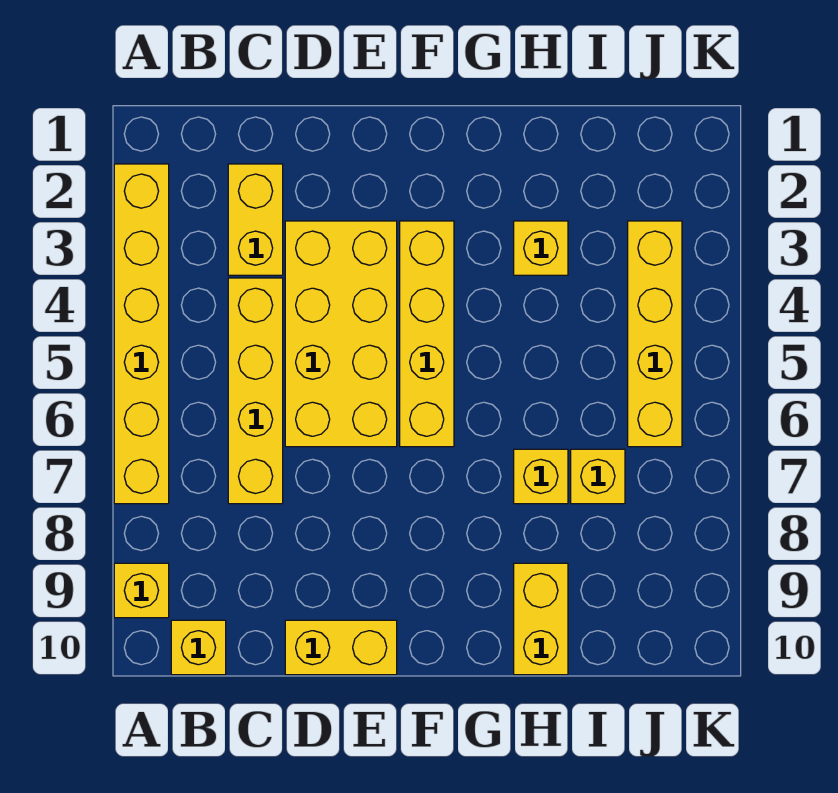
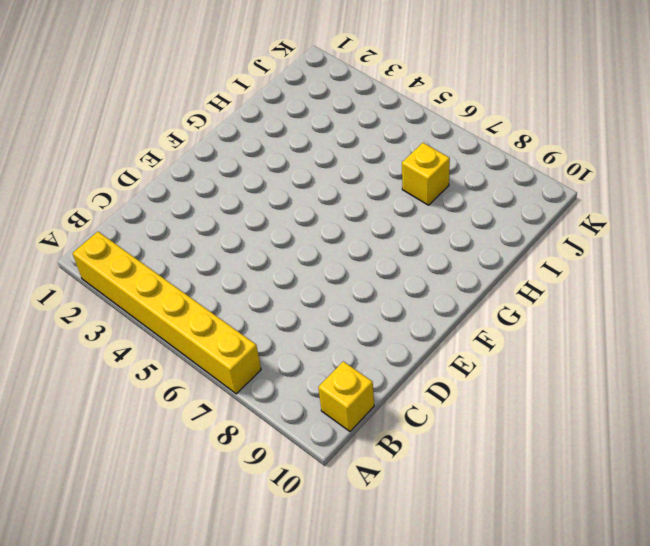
none -> yellow 1x1 brick [114,563,169,618]
none -> yellow 1x2 brick [228,164,283,275]
none -> yellow 1x4 brick [228,278,283,504]

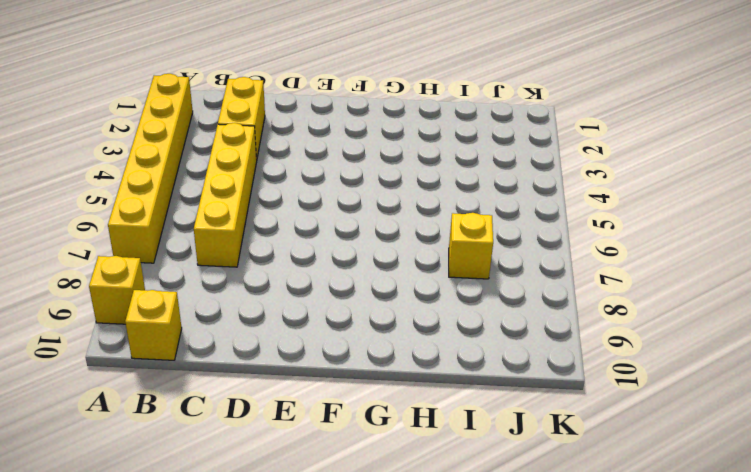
none -> yellow 2x4 brick [285,221,397,447]
none -> yellow 1x2 brick [285,620,397,675]
none -> yellow 1x4 brick [400,221,454,447]

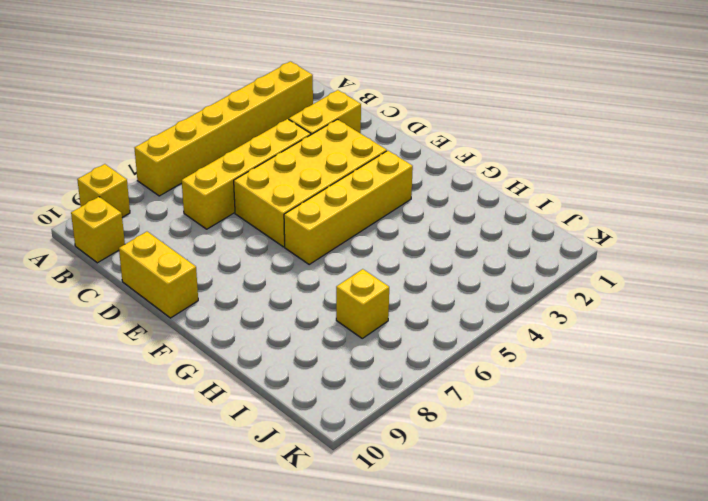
none -> yellow 1x1 brick [514,221,568,275]
none -> yellow 1x1 brick [514,449,568,504]
none -> yellow 1x2 brick [514,563,568,675]

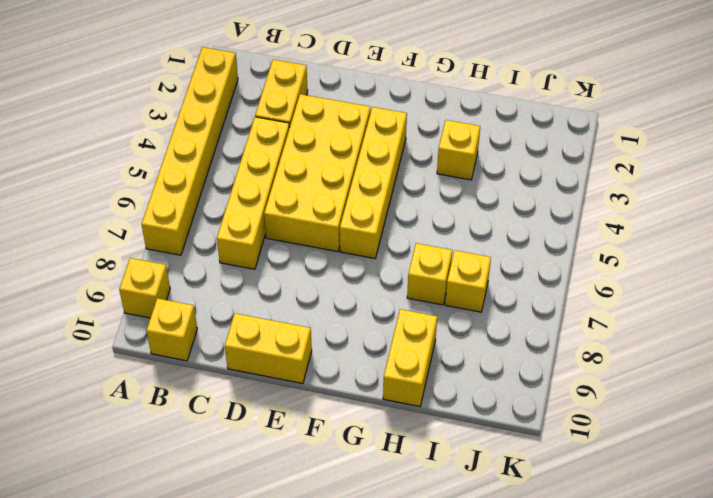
none -> yellow 1x4 brick [628,221,682,447]

